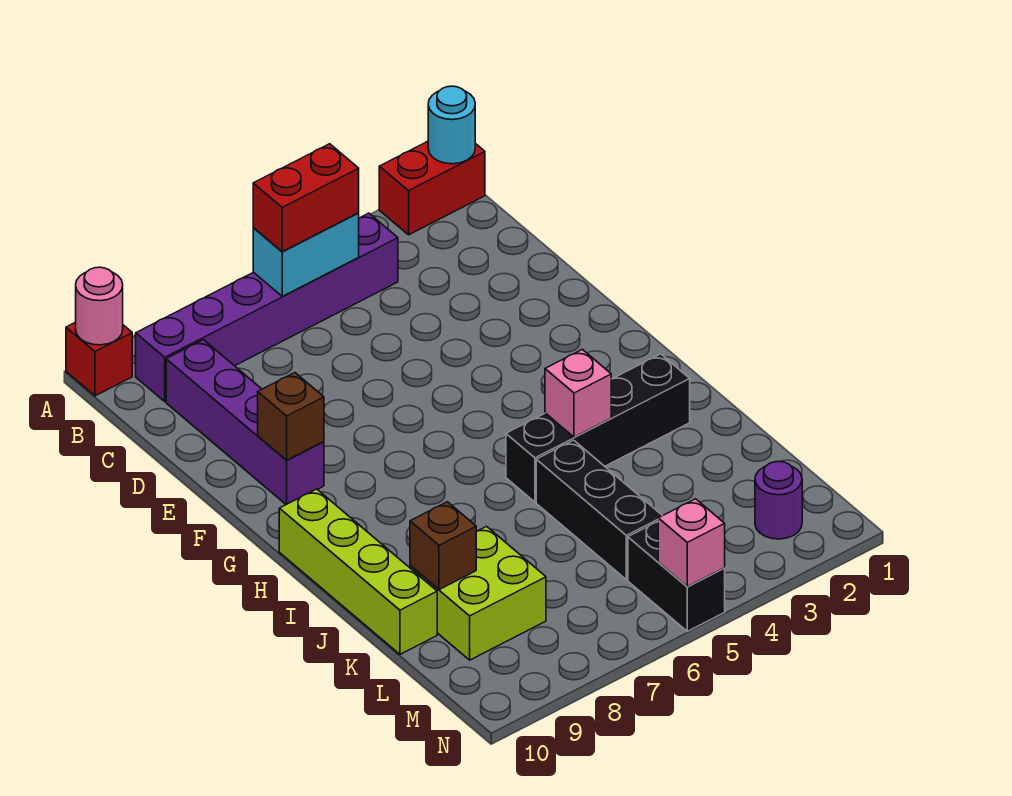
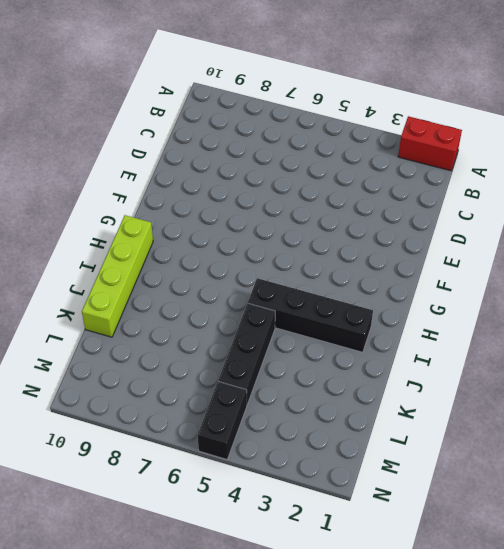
none -> red 1x1 brick [66,322,132,396]
none -> purple 1x6 brick [136,213,398,401]
none -> purple 1x4 brick [166,340,324,505]

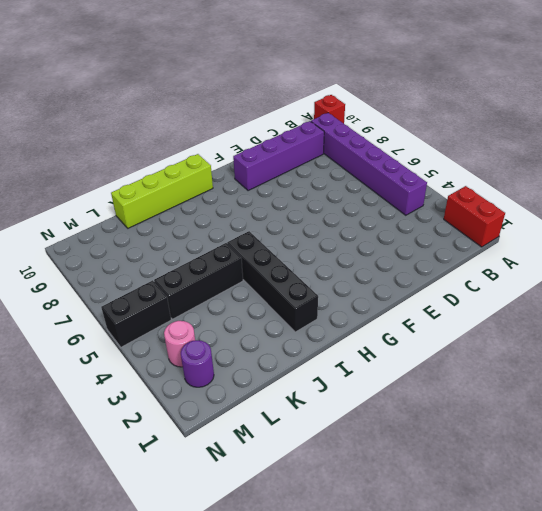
pink 1x1 round brick [164,321,195,367] -> pink 1x1 round brick moved to [76,267,123,345]
none -> lime 2x2 brick [410,527,546,660]
none -> cyan 1x1 round brick [428,86,475,164]
none -> cyan 1x2 brick [253,213,359,297]

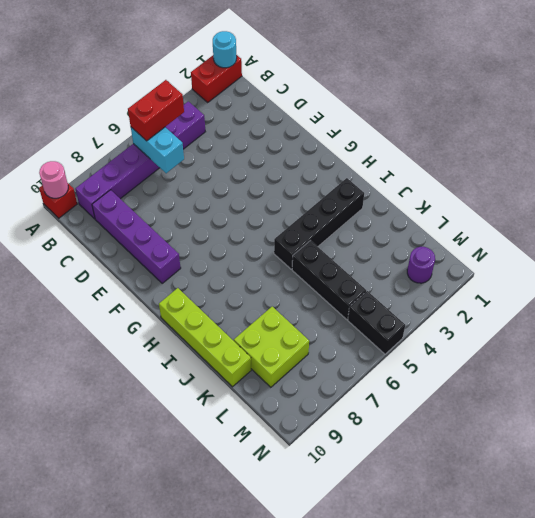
cyan 1x2 brick [131,127,184,173] -> cyan 1x2 brick turned to [253,213,359,297]
none -> brown 1x1 brick [258,373,324,460]
none -> pink 1x1 brick [545,349,611,437]
none -> brown 1x1 brick [410,502,476,590]

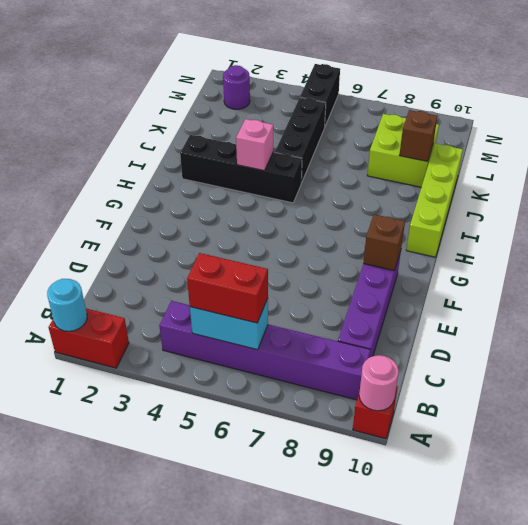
none -> pink 1x1 brick [658,499,725,587]

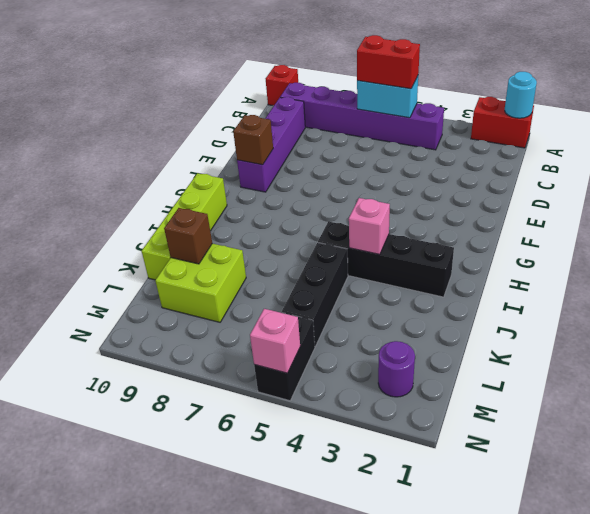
none -> pink 1x1 round brick [76,267,123,345]

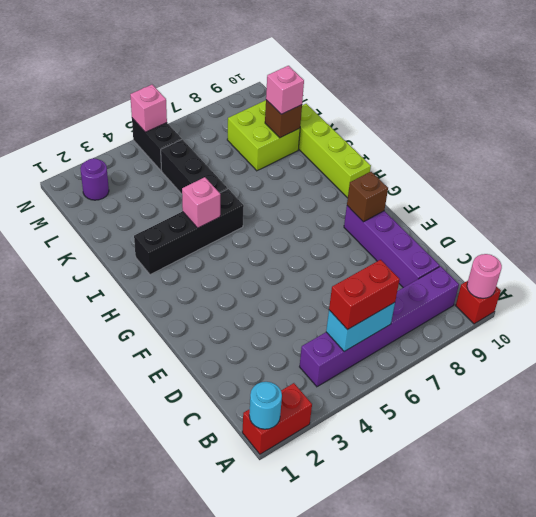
pink 1x1 brick [266,66,304,114] -> none

